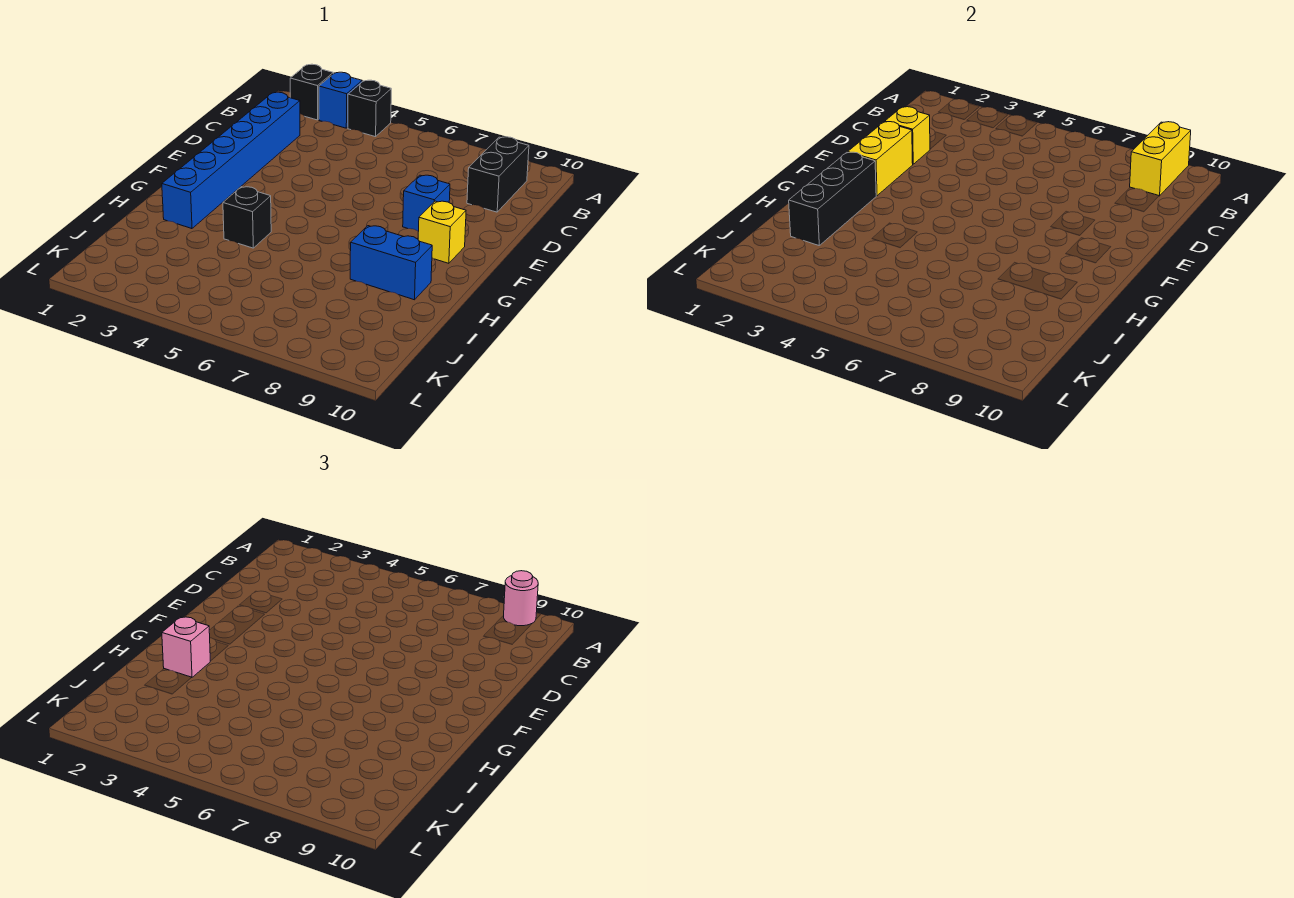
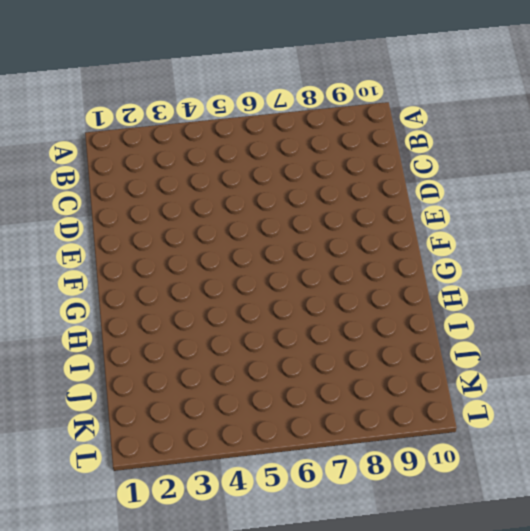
none -> black 1x1 brick [290,64,333,120]
none -> blue 1x1 brick [319,72,362,128]
none -> black 1x1 brick [348,80,391,137]

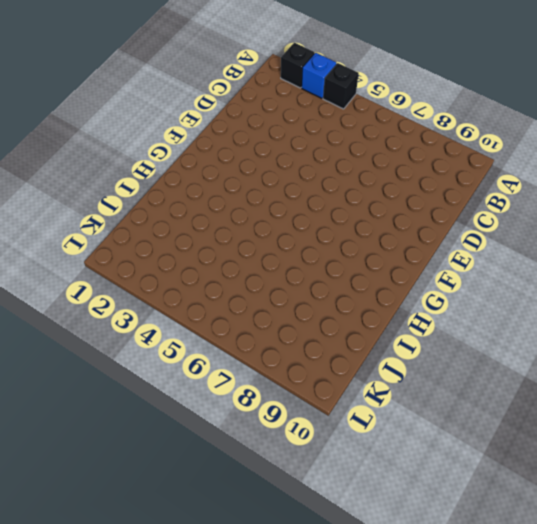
none -> black 1x2 brick [467,137,529,212]
none -> blue 1x6 brick [162,92,300,229]
none -> blue 1x1 brick [403,175,450,231]

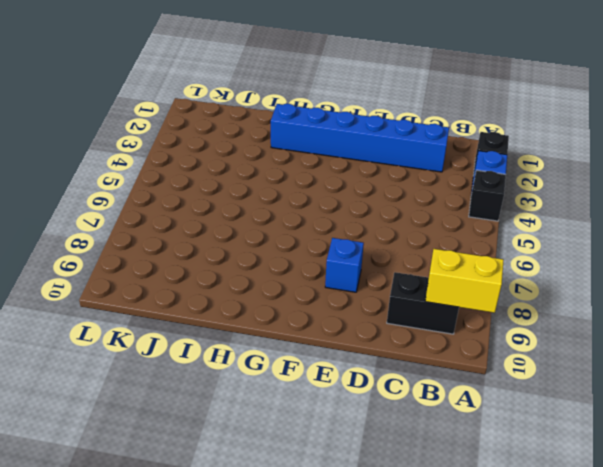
none -> yellow 1x1 brick [418,201,466,263]
none -> black 1x1 brick [223,187,271,248]
none -> blue 1x2 brick [350,226,432,300]

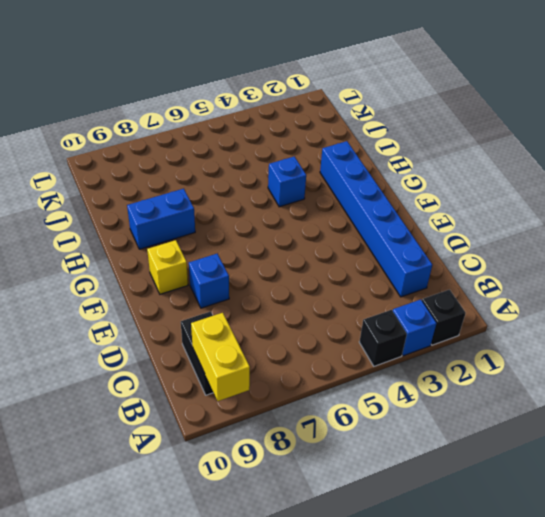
blue 1x1 brick [268,156,306,207] -> black 1x1 brick [223,187,271,248]
none -> yellow 1x1 brick [885,107,930,164]
none -> yellow 1x2 brick [848,122,913,196]
none -> black 1x3 brick [789,152,876,245]

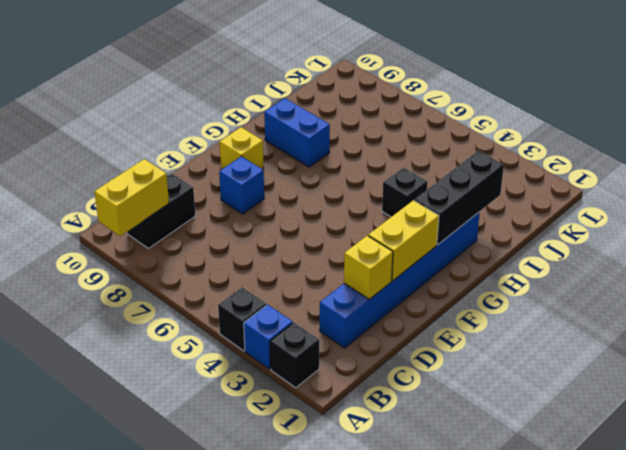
none -> pink 1x1 round brick [504,571,538,626]
none -> pink 1x1 brick [162,617,210,678]

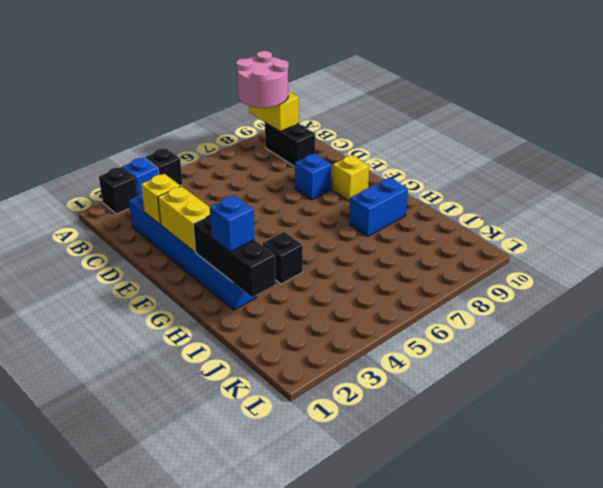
pink 2x2 round brick [236,51,289,108] -> pink 1x1 round brick [504,571,538,626]
blue 1x1 brick [210,195,255,252] -> pink 1x1 brick [162,617,210,678]

